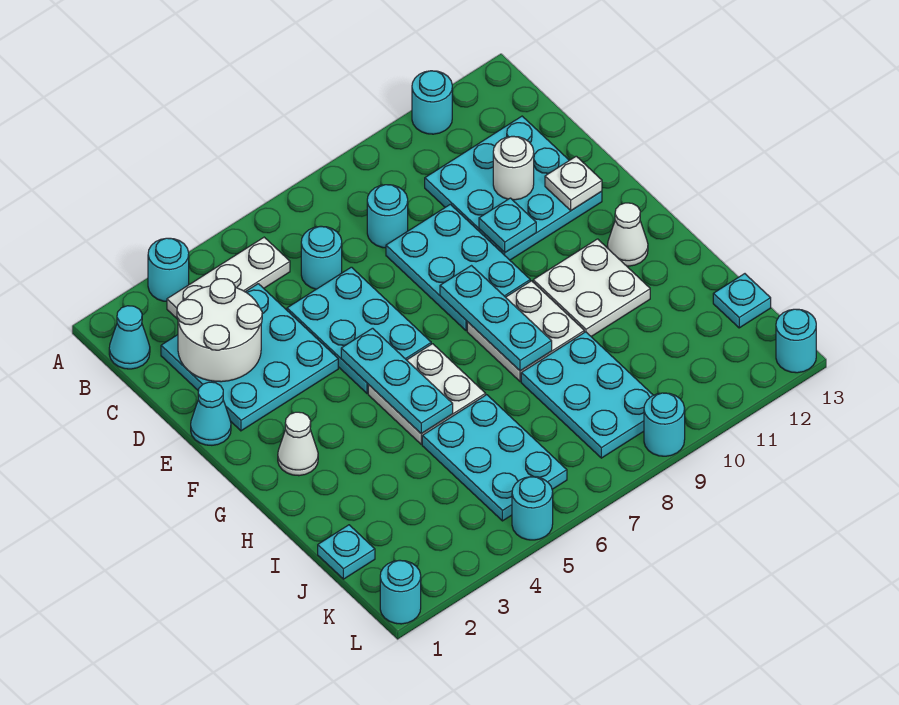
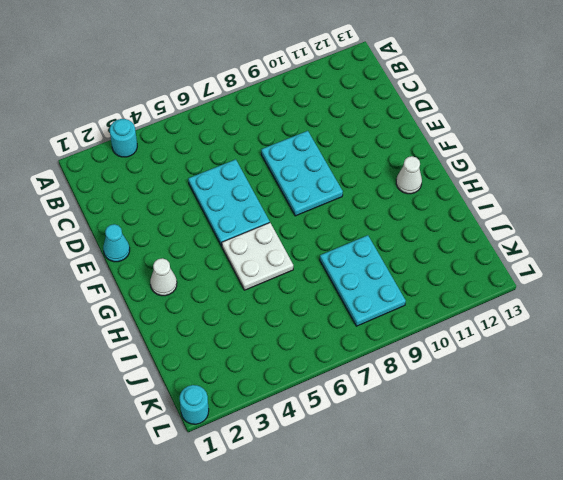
none -> cyan 1x1 round brick [412,71,452,134]
none -> cyan 1x1 cone [109,306,150,369]
none -> white 1x3 plate [167,237,290,319]
none -> cyan 3x3 plate [161,284,338,431]

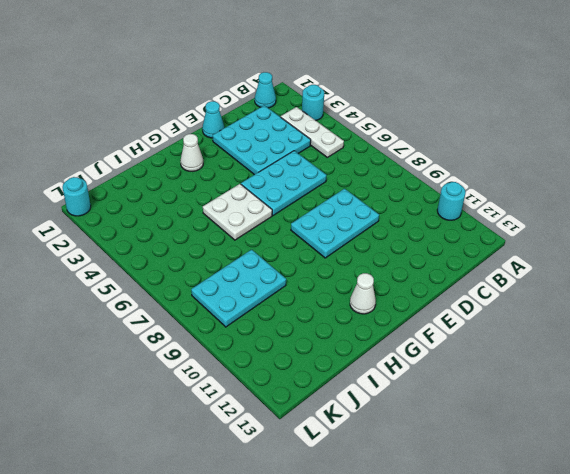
none -> cyan 1x1 round brick [301,226,342,289]
none -> cyan 1x1 round brick [367,185,408,248]
none -> cyan 3x3 plate [425,116,602,260]
none -> white 2x2 plate [467,281,584,382]

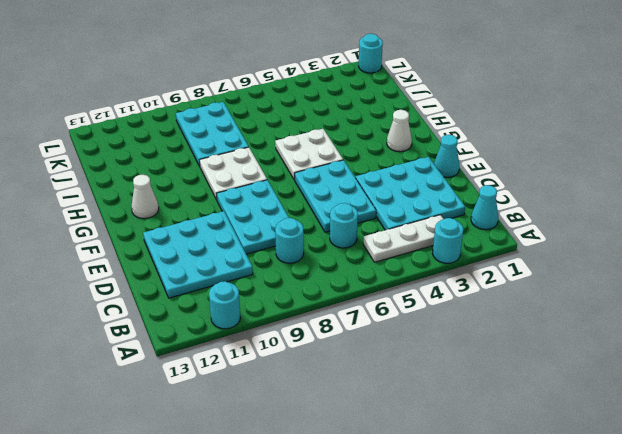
none -> white 2x2 plate [533,239,650,337]
none -> cyan 2x3 plate [422,395,567,521]
none -> cyan 1x1 plate [318,525,375,579]
none -> cyan 1x1 plate [713,274,771,328]

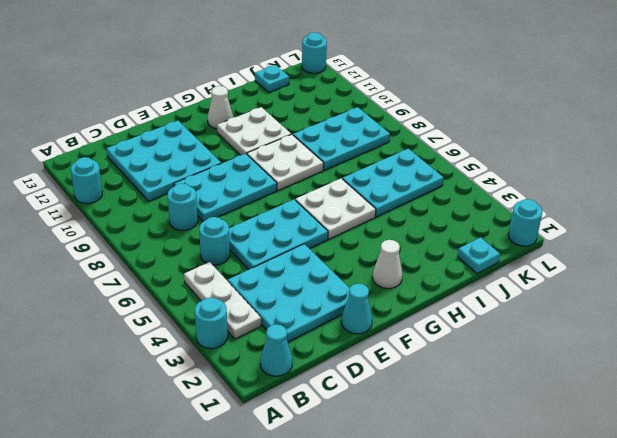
none -> cyan 1x1 round brick [512,477,553,540]
none -> cyan 1x1 round brick [644,393,685,456]
none -> white 2x2 round brick [177,279,262,382]
none -> white 1x1 round brick [493,136,534,200]

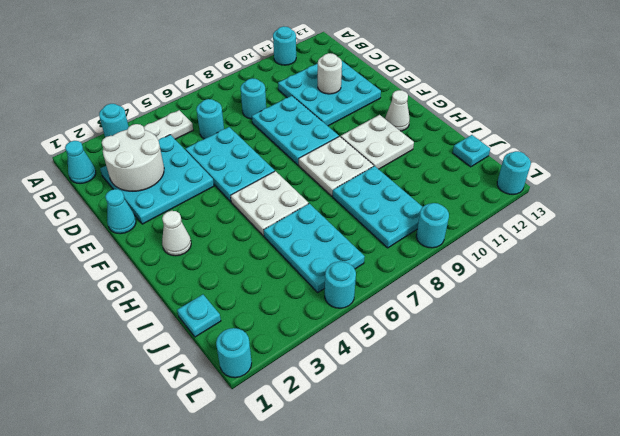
none -> cyan 1x1 plate [479,198,536,252]
none -> white 1x1 plate [545,156,602,210]
none -> cyan 1x3 plate [341,328,453,434]
none -> cyan 1x3 plate [440,266,552,371]

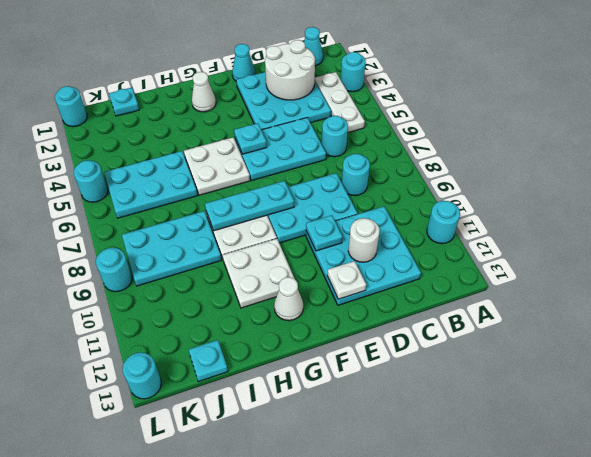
cyan 1x1 plate [234,123,267,154] -> cyan 1x3 plate [341,328,453,434]

